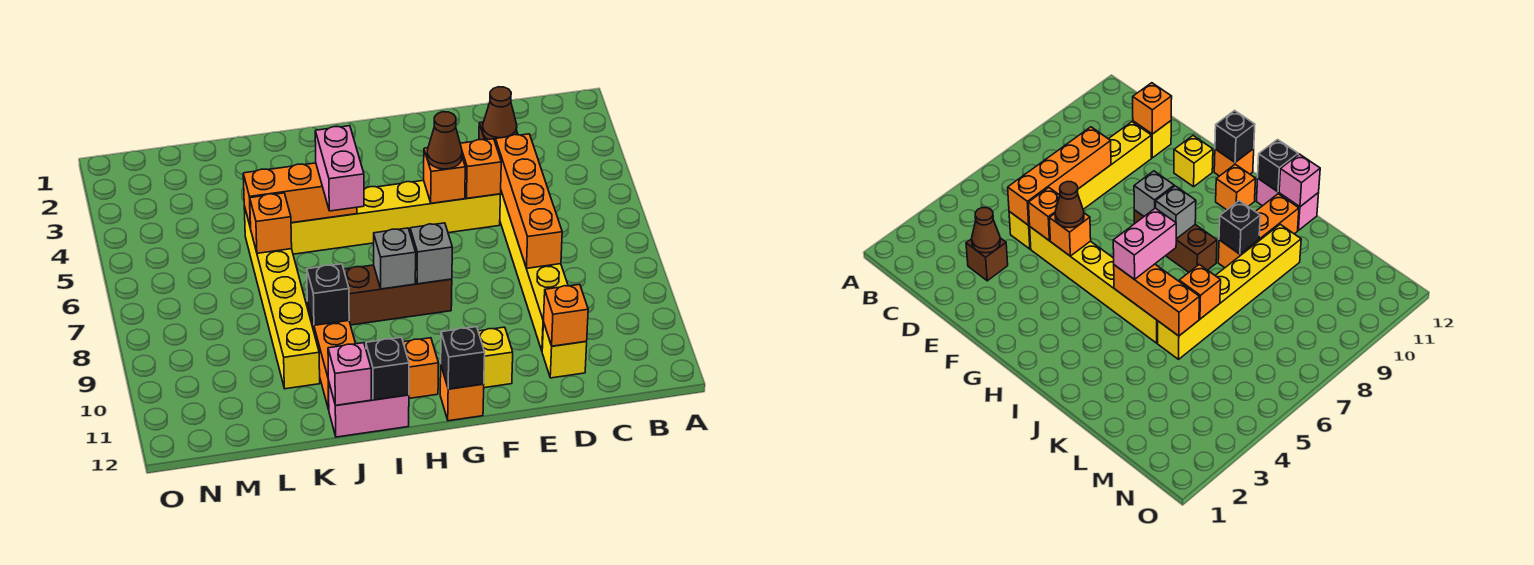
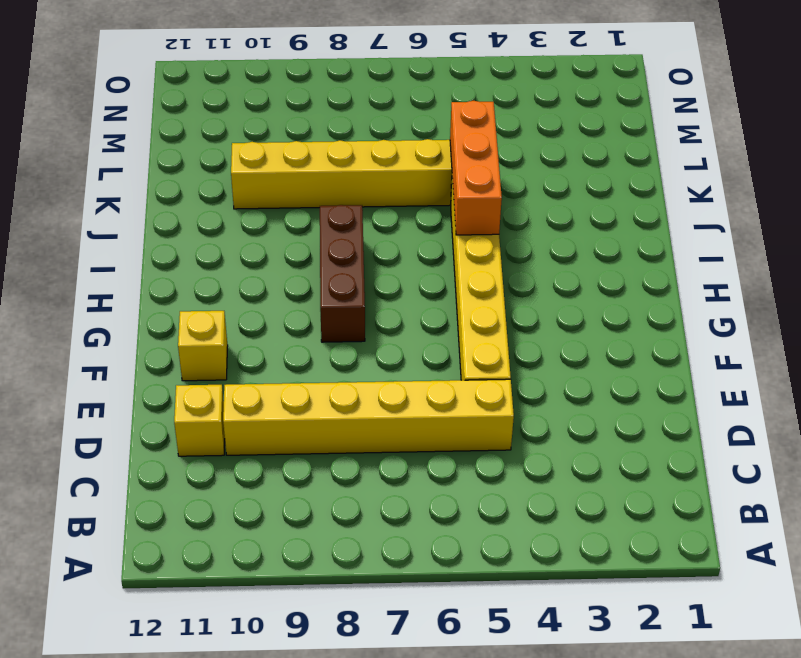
none -> brown 1x1 brick [966,238,1008,281]
none -> orange 1x1 brick [440,367,484,421]
none -> orange 1x1 brick [403,338,439,398]

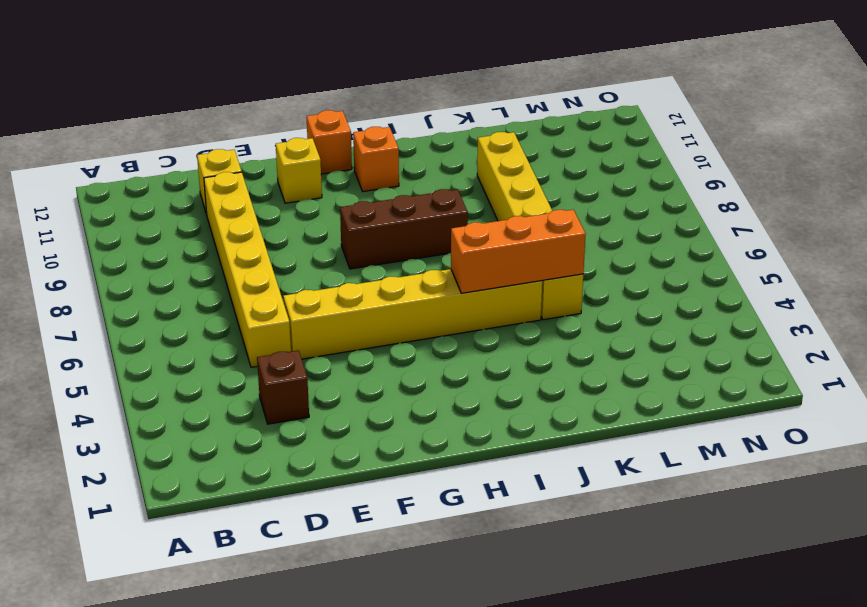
none -> pink 1x2 brick [329,384,409,437]
none -> orange 1x3 brick [307,302,356,410]
none -> brown 1x1 cone [483,87,517,141]

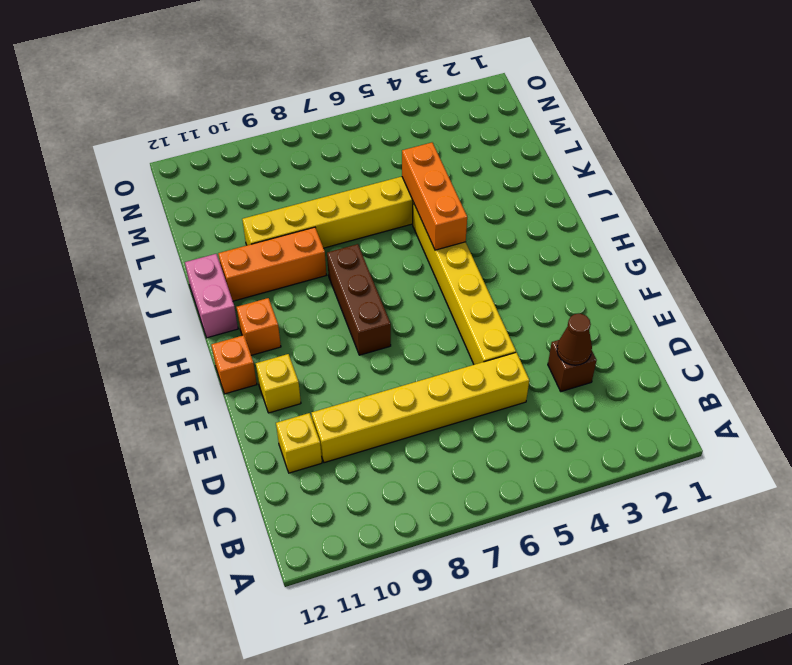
none -> orange 1x4 brick [495,134,562,269]
none -> orange 1x1 brick [544,284,588,346]
none -> orange 1x1 brick [460,139,501,198]

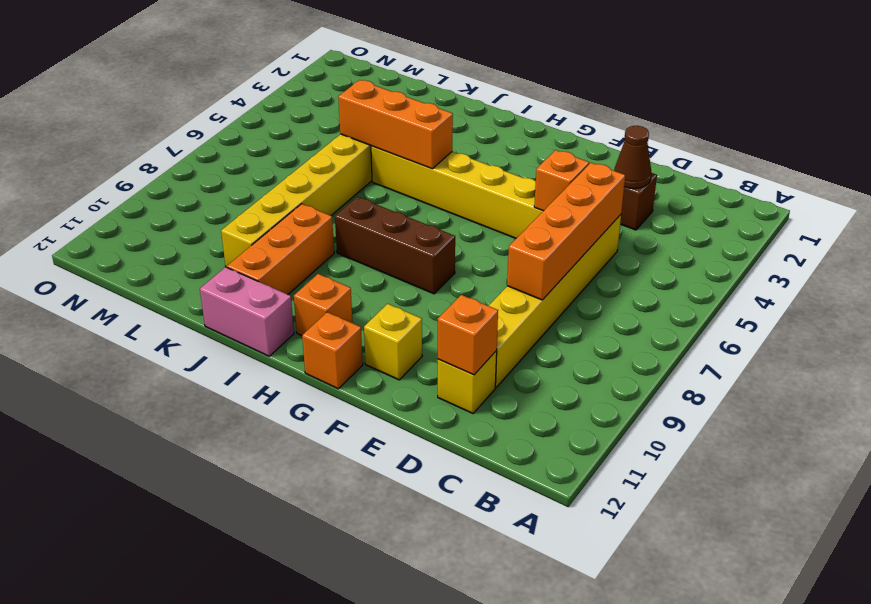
none -> orange 1x1 brick [424,148,465,203]
none -> grey 1x1 brick [410,223,452,284]
none -> black 1x1 brick [441,327,485,389]

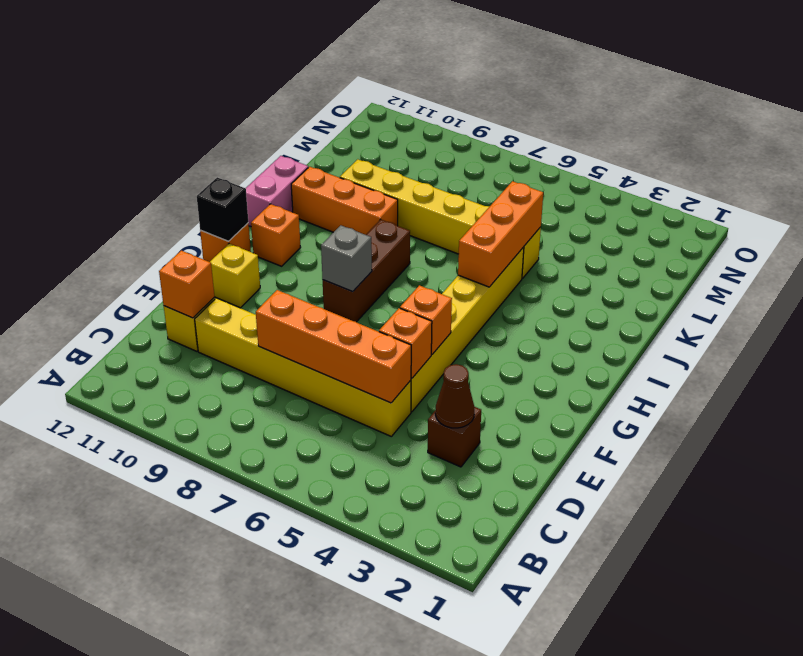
none -> grey 1x1 brick [374,228,416,289]
none -> black 1x1 brick [366,337,409,400]
none -> black 1x1 brick [307,264,349,325]

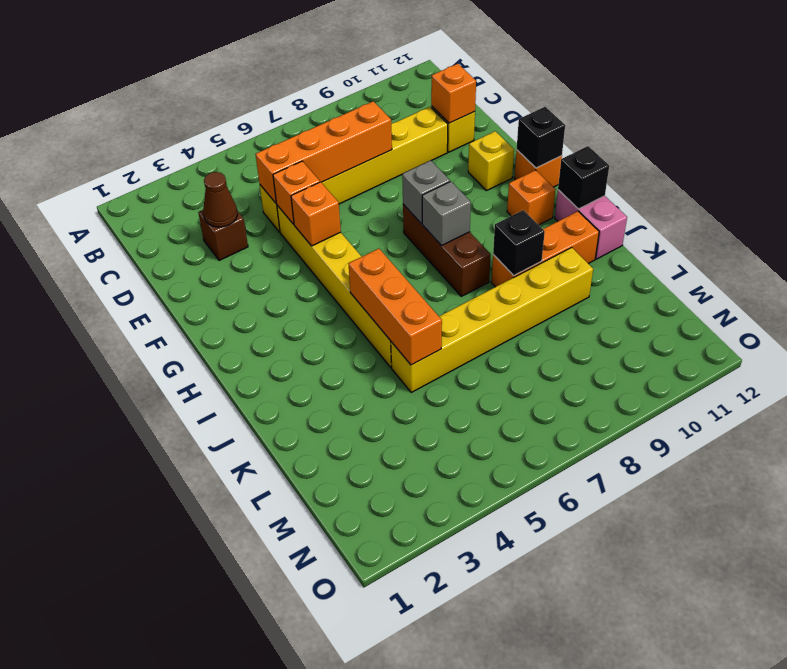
none -> pink 1x1 brick [328,343,371,405]
none -> orange 1x1 brick [250,193,292,253]
none -> brown 1x1 cone [427,112,462,169]

